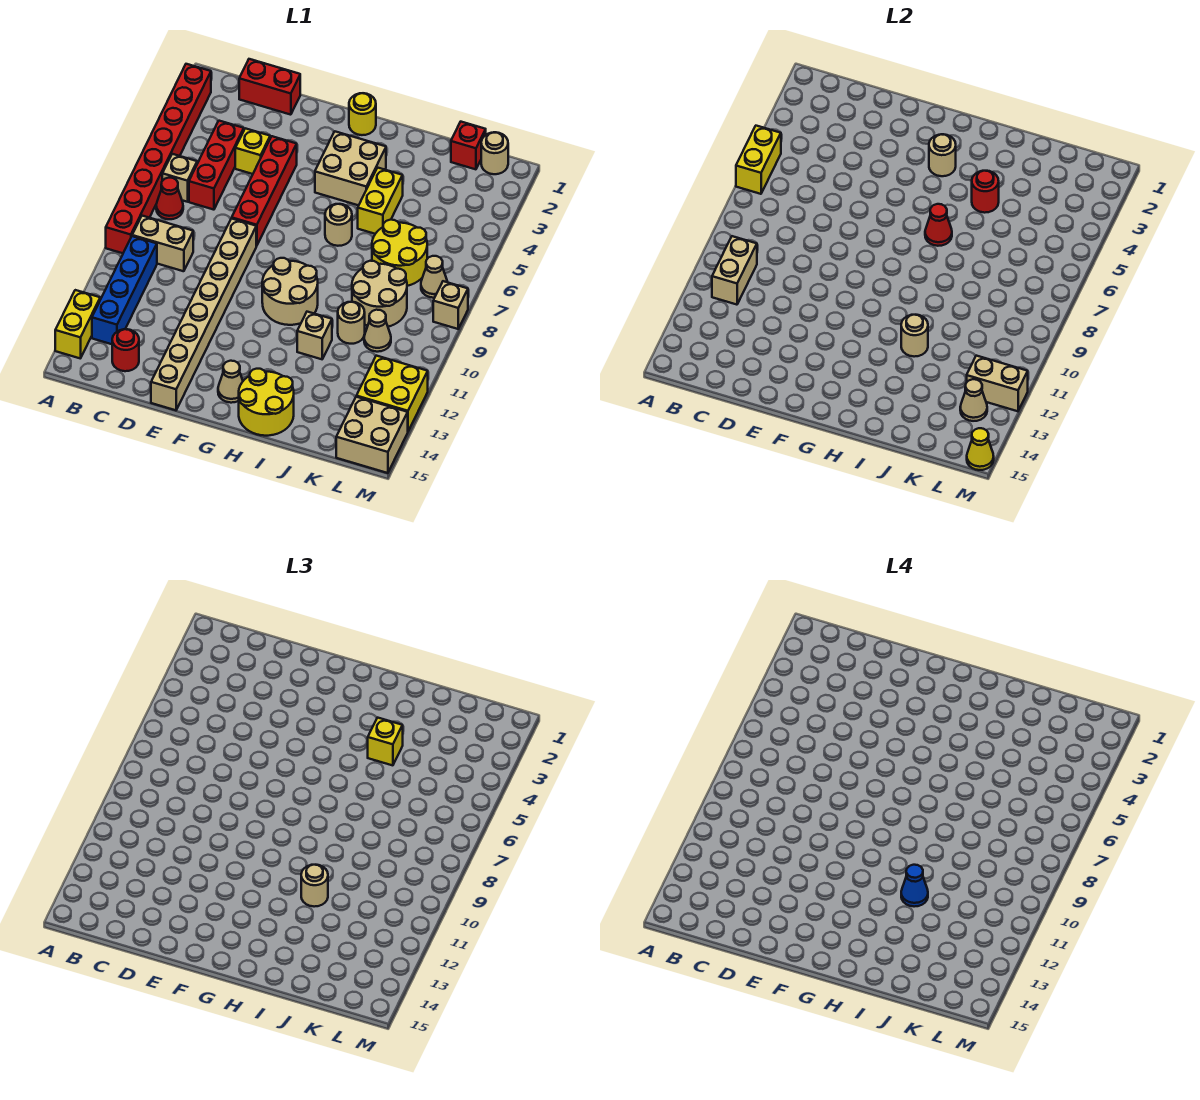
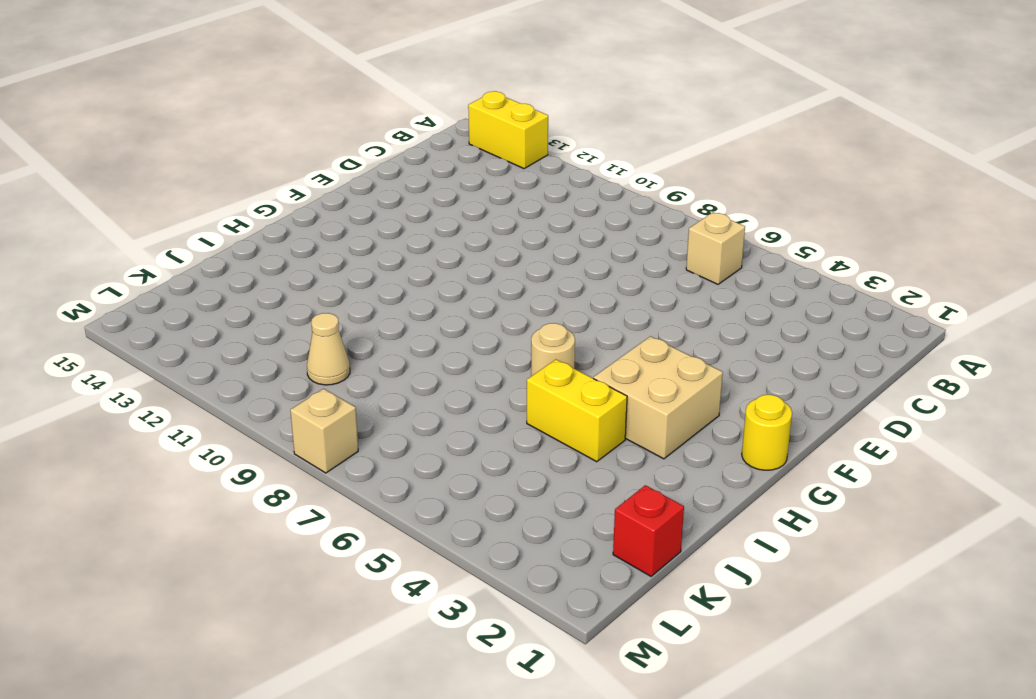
none -> red 1x8 brick [106,64,211,253]
none -> red 1x1 cone [156,178,183,219]
none -> tan 1x2 brick [132,216,193,271]
none -> blue 1x4 brick [92,236,157,344]

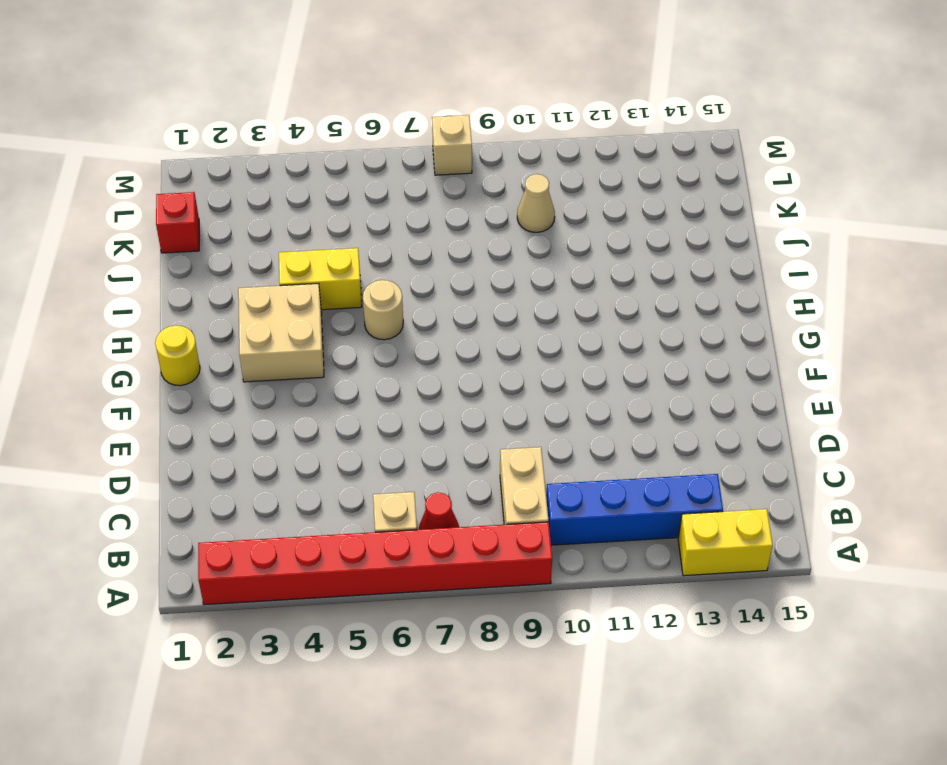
none -> red 1x2 brick [239,59,300,115]
none -> red 1x3 brick [189,121,244,210]
none -> red 1x1 round brick [112,329,139,371]
none -> yellow 1x1 brick [235,128,270,174]

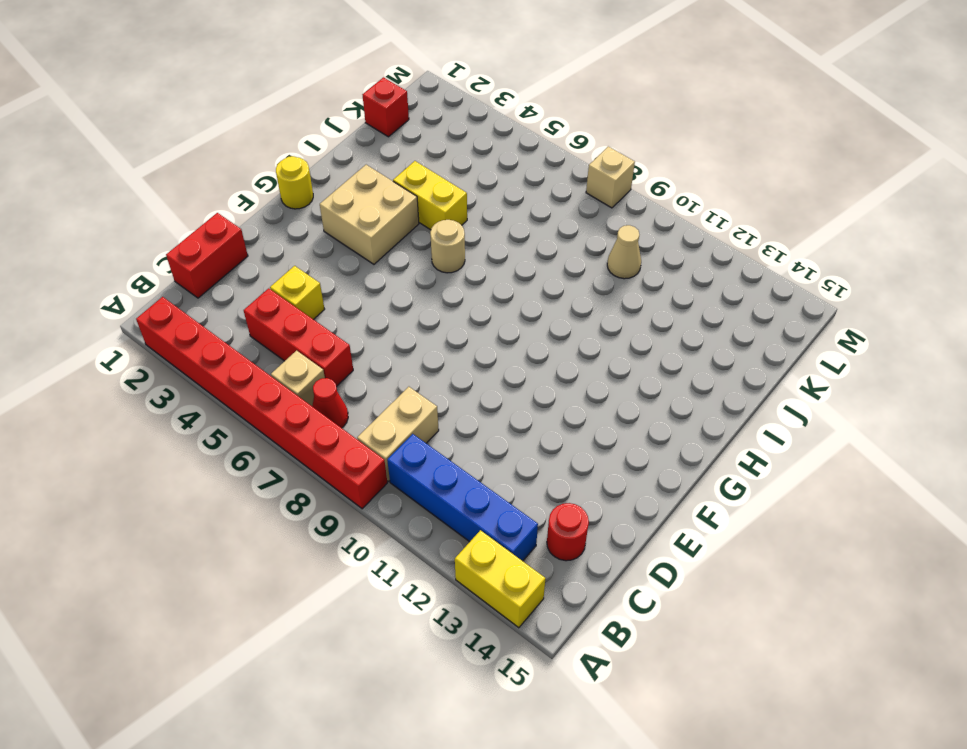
none -> red 1x4 brick [232,136,297,246]
none -> tan 1x8 brick [151,218,256,410]
none -> tan 2x2 round brick [262,258,318,325]
none -> tan 1x1 cone [218,361,243,403]

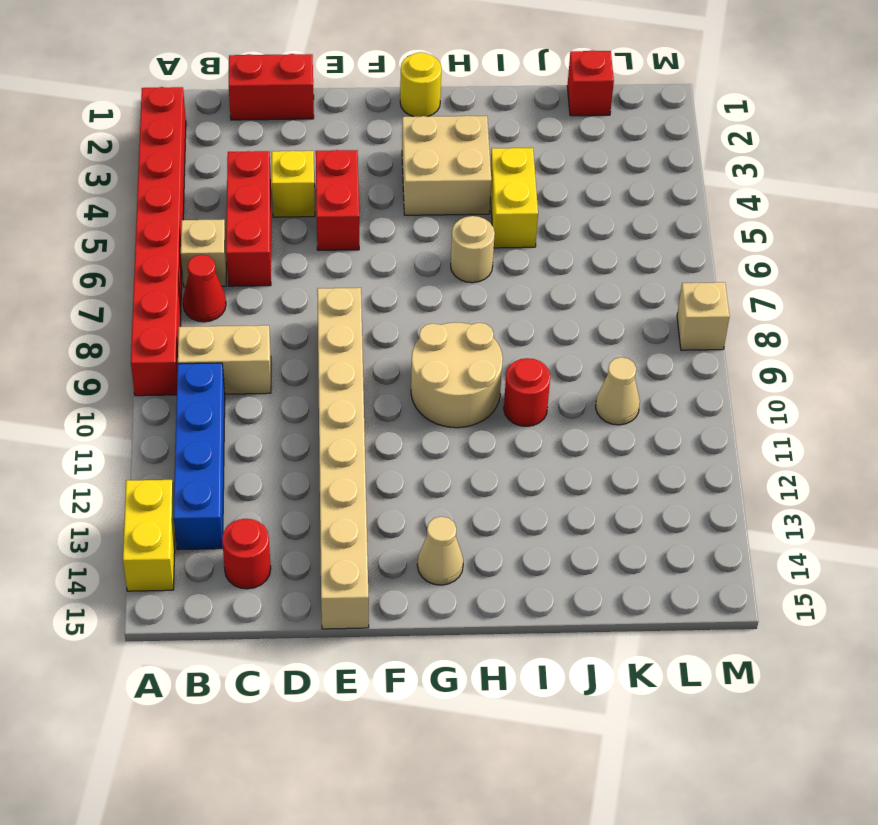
red 1x2 brick [316,150,359,250] -> red 1x4 brick [232,136,297,246]
red 1x1 round brick [504,358,550,426] -> red 1x1 round brick moved to [972,171,999,213]
none -> yellow 2x2 round brick [239,369,294,436]
none -> tan 1x1 brick [297,312,332,359]
none -> yellow 2x2 round brick [372,220,427,286]
none -> tan 2x2 round brick [352,261,407,327]

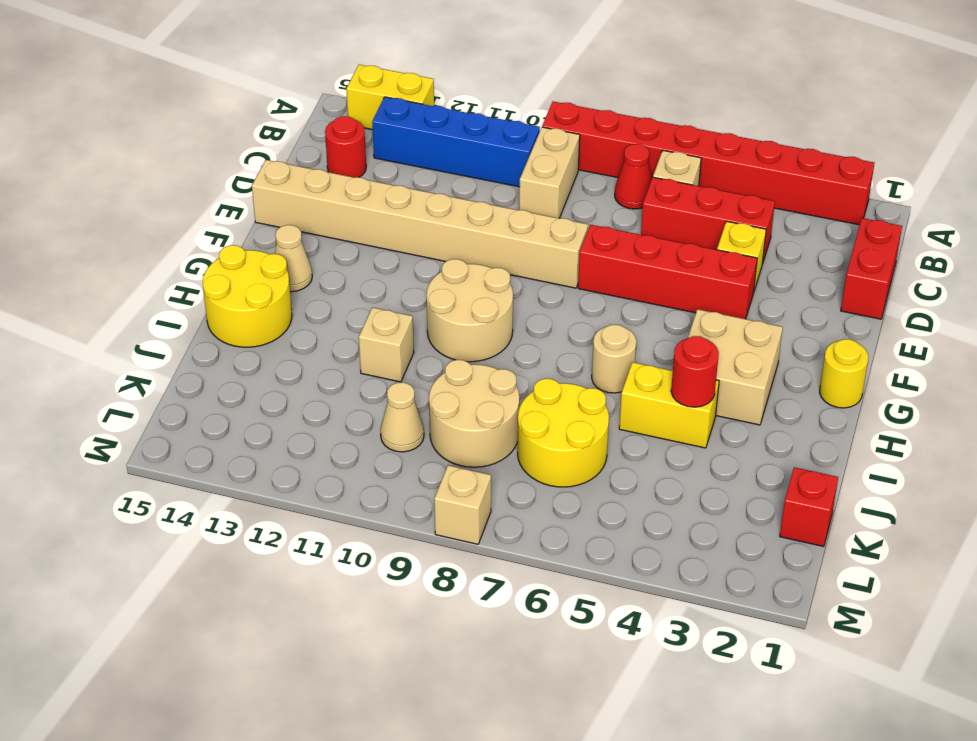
none -> tan 1x1 round brick [338,302,365,344]
none -> tan 1x1 round brick [481,132,508,174]
none -> tan 1x1 cone [421,256,447,298]
none -> yellow 2x2 brick [356,356,428,431]

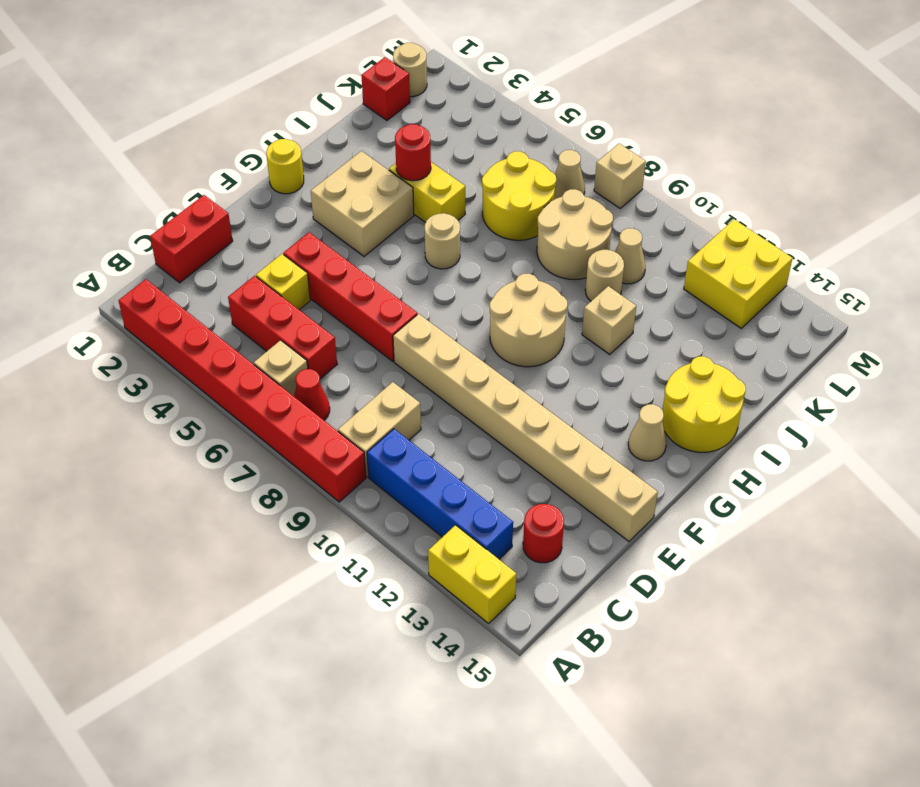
none -> tan 2x2 brick [336,397,408,473]
none -> yellow 1x2 brick [736,126,781,194]
none -> tan 1x2 brick [712,236,757,305]
none -> tan 1x1 round brick [929,134,956,176]

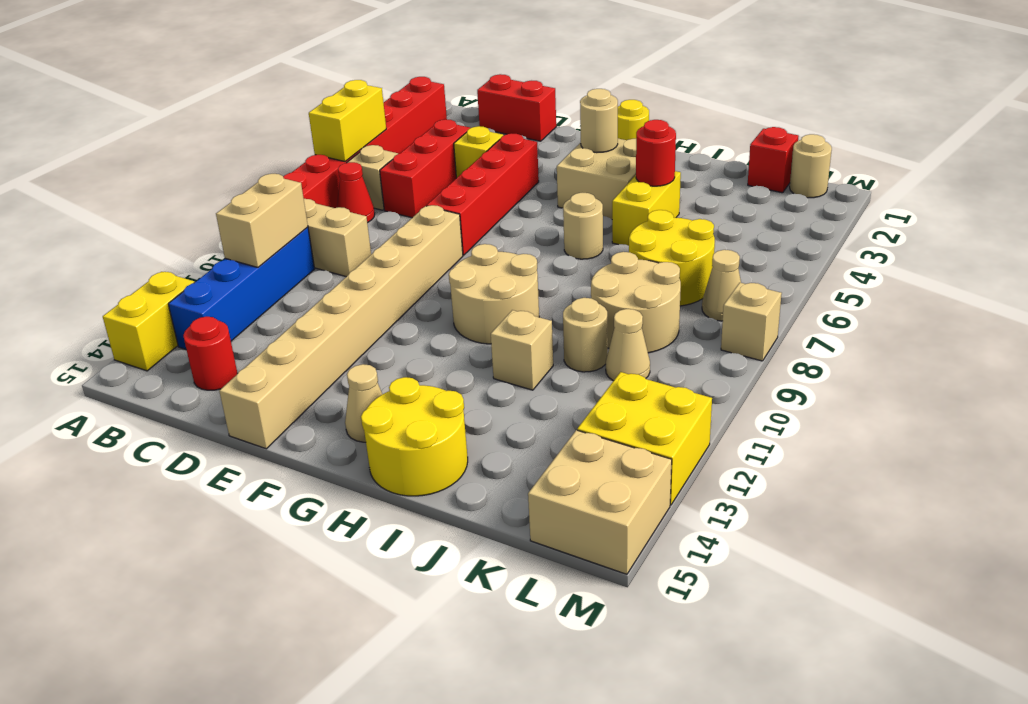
none -> red 1x1 cone [925,204,952,246]
none -> tan 1x1 round brick [901,315,928,357]
none -> tan 1x2 brick [967,356,1028,411]
none -> tan 1x1 cone [960,379,987,421]

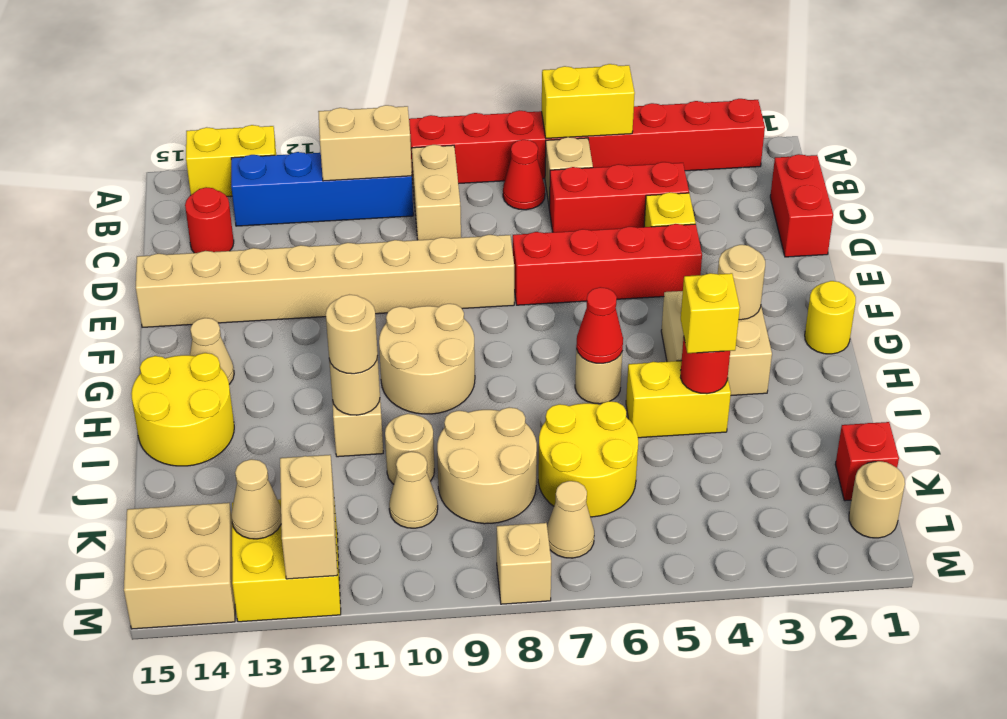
none -> yellow 1x1 cone [967,428,994,470]
none -> blue 1x1 cone [901,865,928,907]

